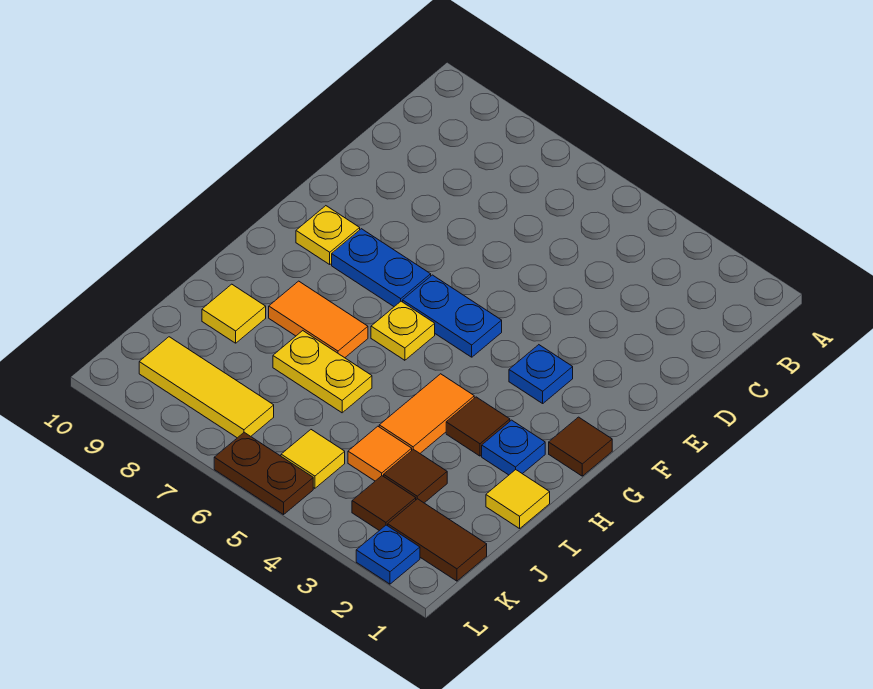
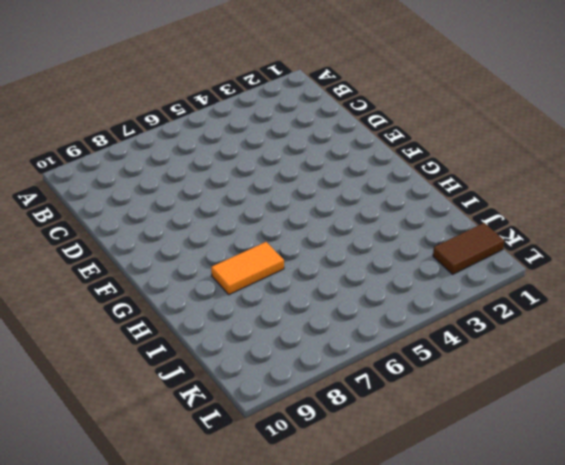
none -> blue 1x1 plate [509,345,573,403]
none -> blue 1x2 plate [403,275,502,357]
none -> blue 1x2 plate [332,229,431,307]

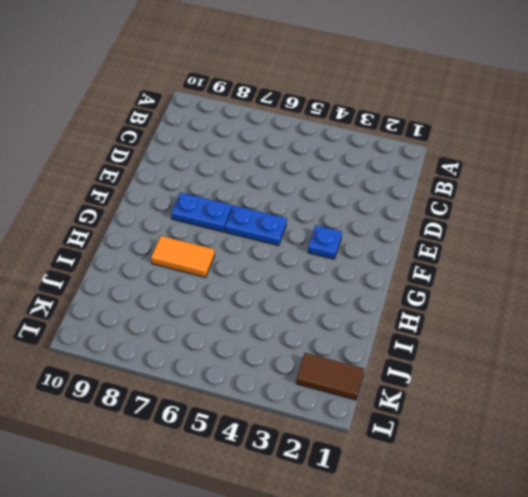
none -> yellow 1x1 plate [296,206,360,264]
none -> brown 1x1 tile [549,417,612,476]
none -> yellow 1x1 plate [371,301,435,360]

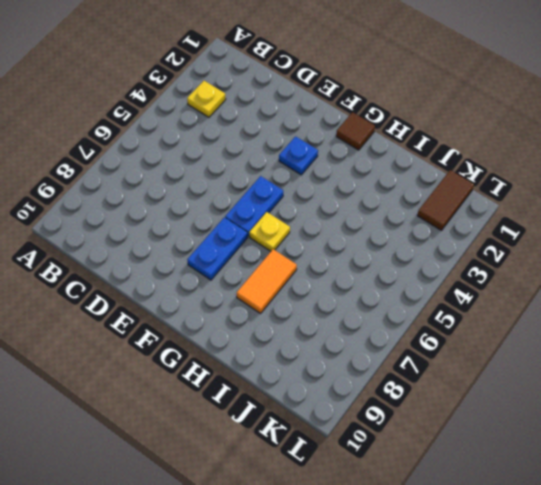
yellow 1x1 plate [187,81,226,117] -> yellow 1x1 plate moved to [296,206,360,264]
none -> blue 1x1 plate [482,420,545,475]
none -> brown 1x1 tile [446,397,510,456]
none -> orange 1x2 tile [379,374,474,453]

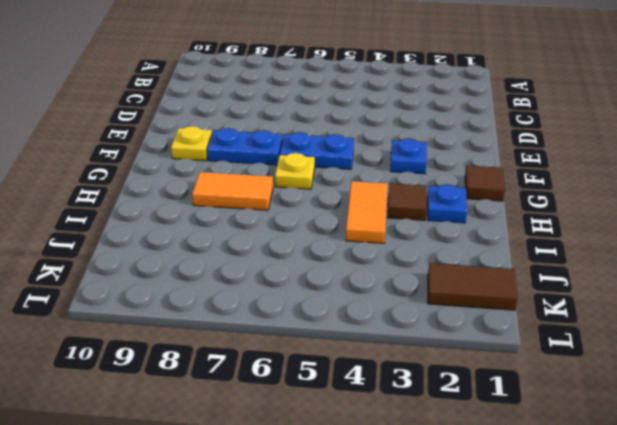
none -> yellow 1x1 tile [486,470,550,529]
none -> yellow 1x2 plate [273,331,372,413]
none -> yellow 1x1 tile [202,284,266,343]

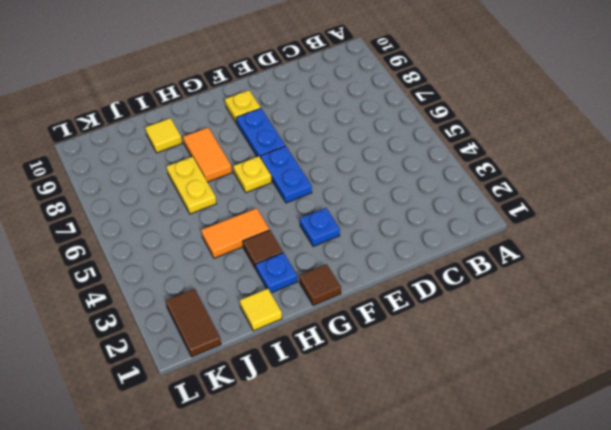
none -> brown 1x1 tile [384,449,447,503]
none -> orange 1x1 tile [348,426,412,481]
none -> brown 1x1 tile [352,476,416,531]

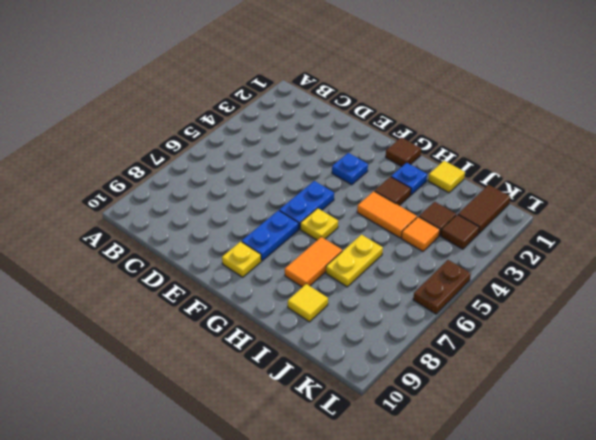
none -> yellow 1x1 tile [281,430,345,488]
none -> yellow 1x3 tile [139,337,274,438]
none -> blue 1x1 plate [356,525,420,584]

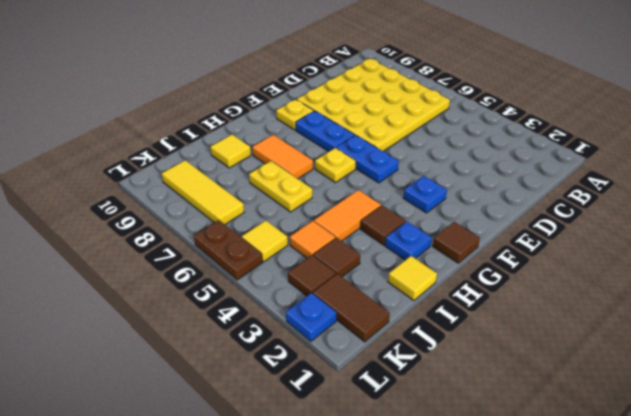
yellow 4x4 plate [297,59,450,151] -> none

